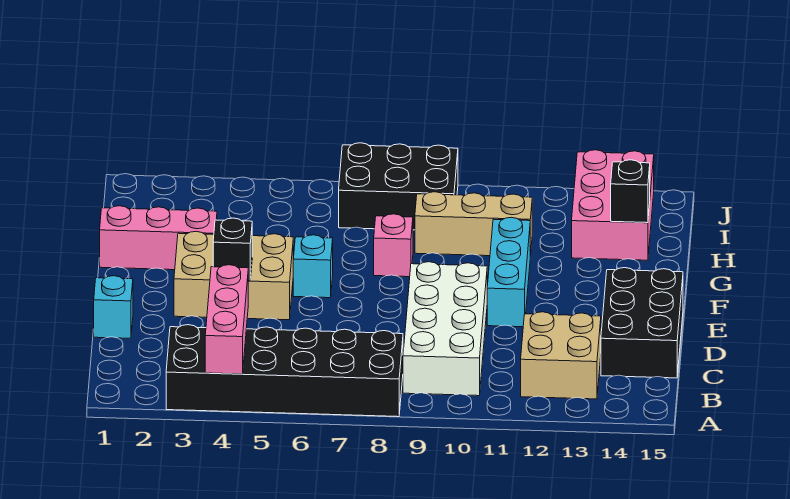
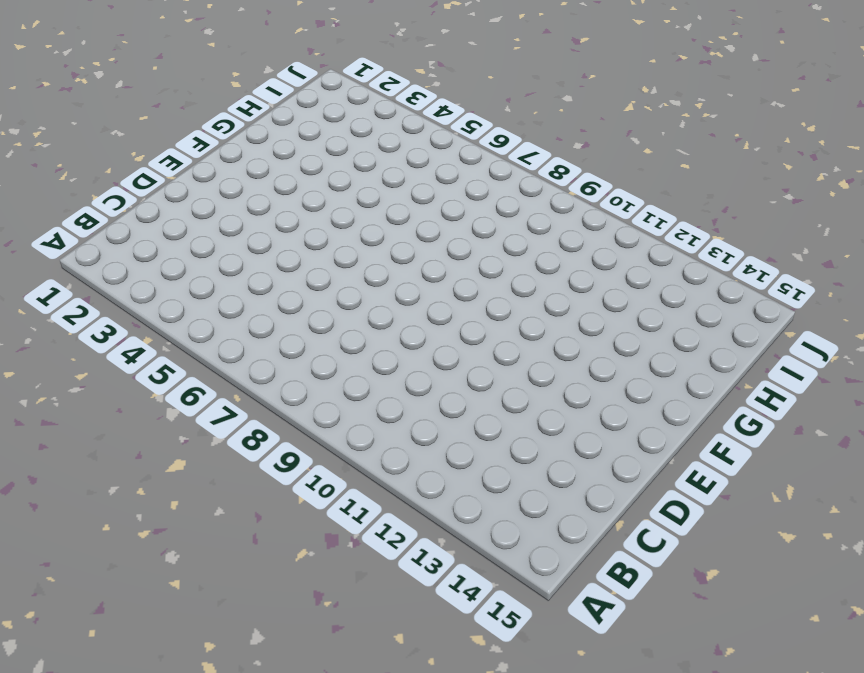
none -> black 2x6 brick [166,325,403,417]
none -> white 2x4 brick [403,262,487,396]
none -> tan 2x2 brick [521,312,601,399]

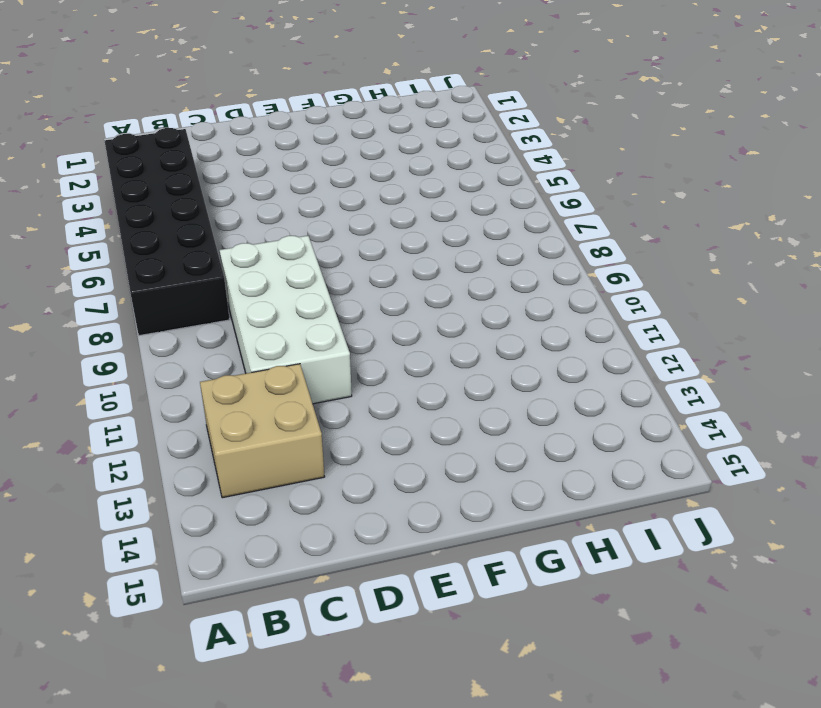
white 2x4 brick [220,236,352,404] -> white 2x4 brick turned to [403,262,487,396]
none -> black 2x3 brick [601,268,683,378]
none -> cyan 1x1 brick [94,276,133,338]
none -> tan 2x3 brick [174,231,293,320]

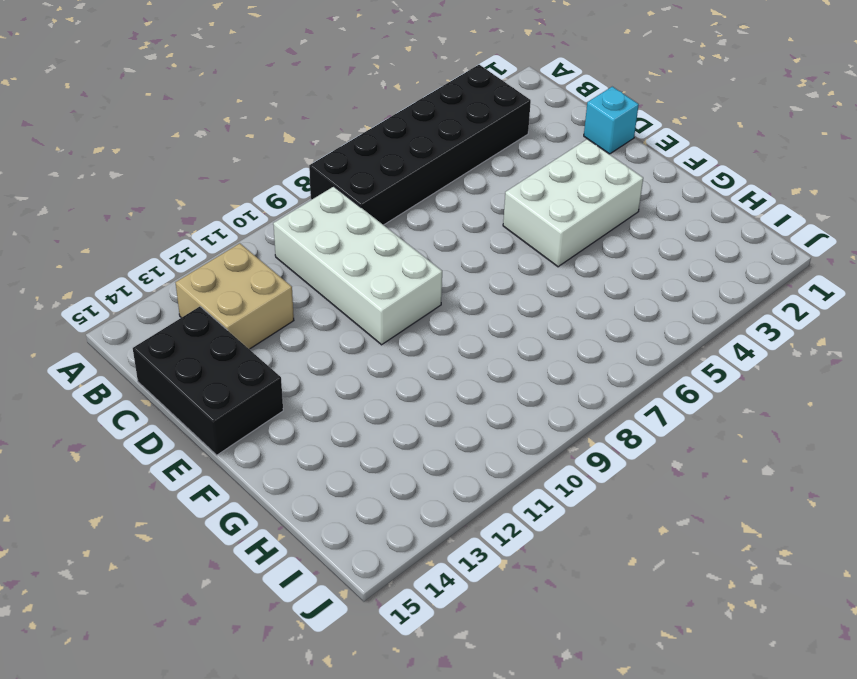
white 2x3 brick [503,139,643,267] -> tan 2x3 brick [174,231,293,320]
none -> cyan 1x3 brick [487,217,530,327]
none -> cyan 1x1 brick [293,235,333,298]
none -> pink 1x3 brick [100,206,217,270]

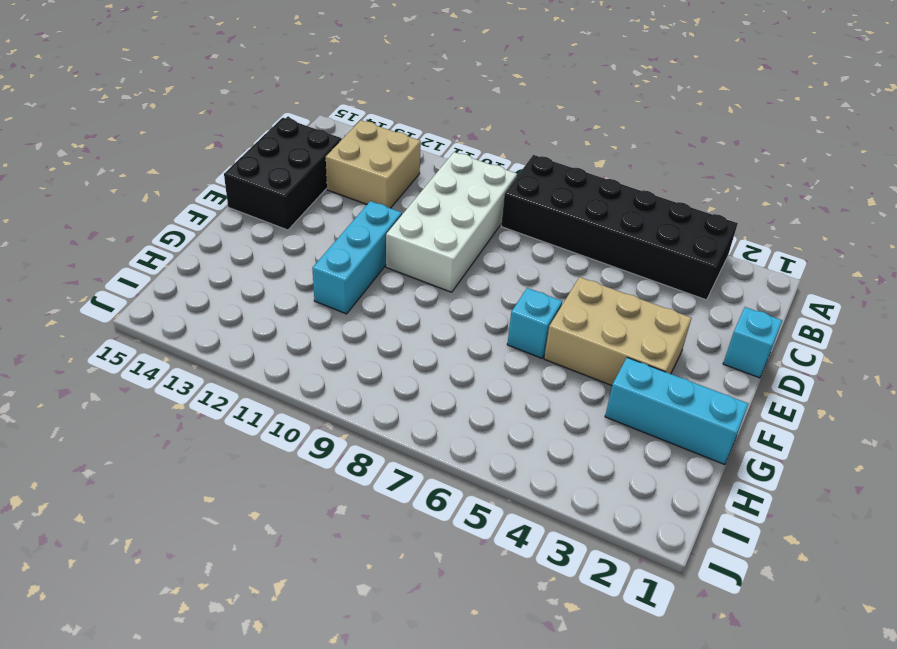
cyan 1x3 brick [605,358,748,465] -> pink 1x3 brick [100,206,217,270]
none -> pink 1x1 brick [374,214,413,277]
none -> tan 1x3 brick [415,192,532,256]
none -> pink 2x3 brick [572,150,654,260]

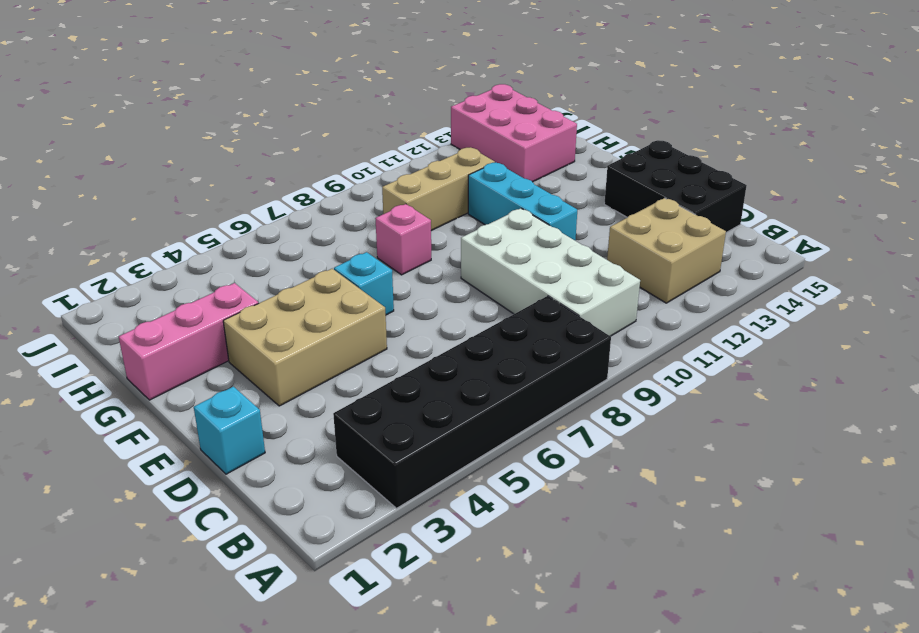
none -> black 2x3 brick [339,143,458,230]
none -> pink 1x3 brick [205,265,248,374]
none -> black 1x1 brick [213,218,252,281]

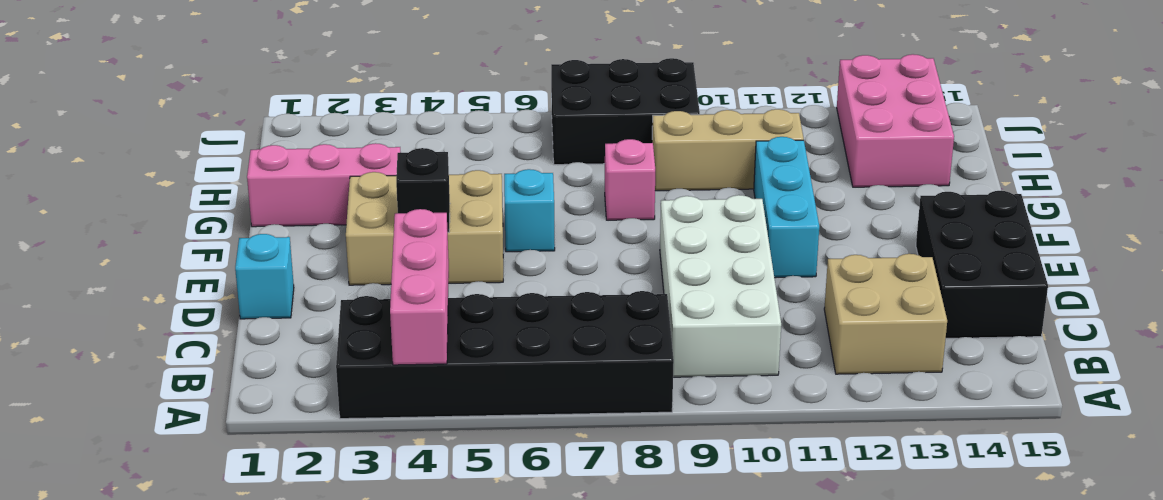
none -> black 1x1 brick [611,160,650,223]

